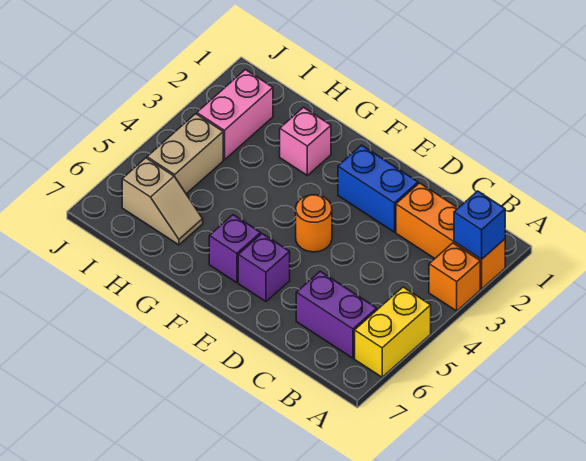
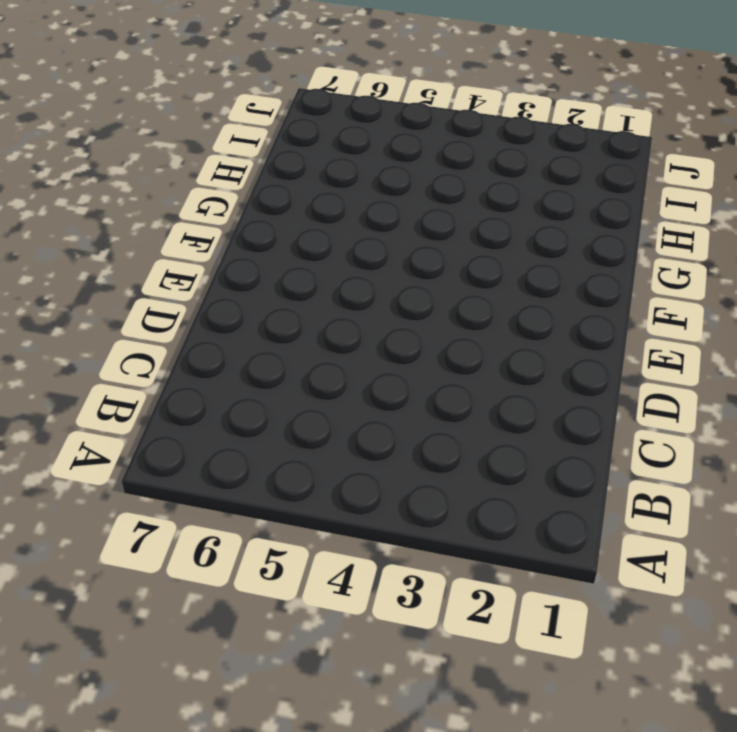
none -> orange 1x3 brick [396,183,505,289]
none -> orange 1x1 brick [429,243,480,311]
none -> yellow 1x2 brick [355,287,431,377]

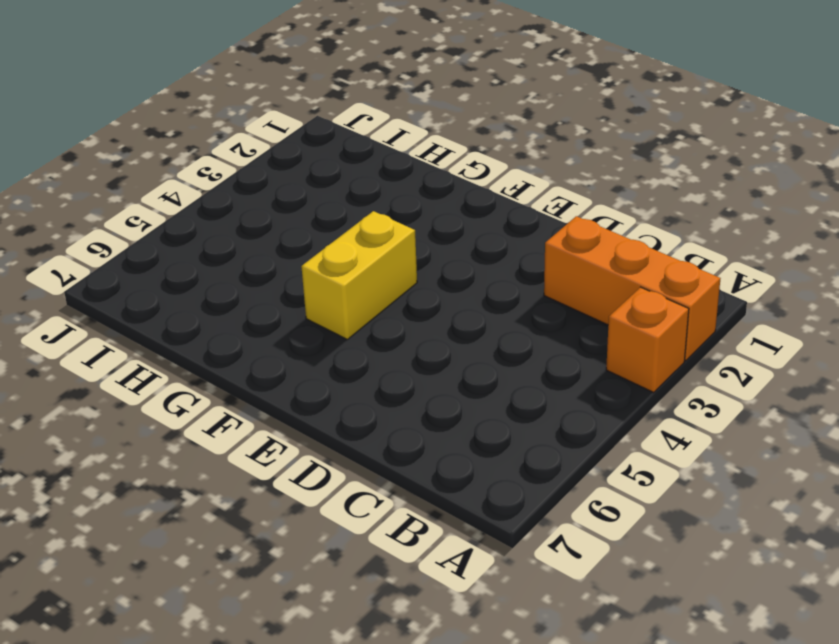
yellow 1x2 brick [301,211,417,339] -> yellow 1x2 brick moved to [355,287,431,377]
none -> purple 1x2 brick [296,271,377,358]
none -> blue 1x2 brick [338,145,418,232]
none -> orange 1x1 round brick [296,195,332,252]

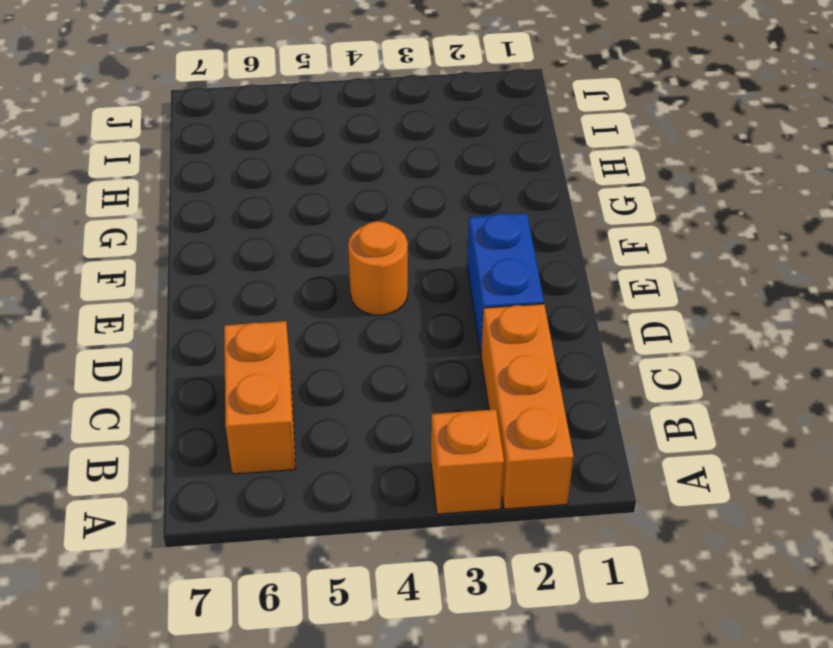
orange 1x2 brick [224,321,296,474] -> purple 1x2 brick [296,271,377,358]
none -> yellow 1x2 brick [355,287,431,377]
none -> purple 1x1 brick [238,234,290,301]
none -> purple 1x1 brick [209,215,261,283]

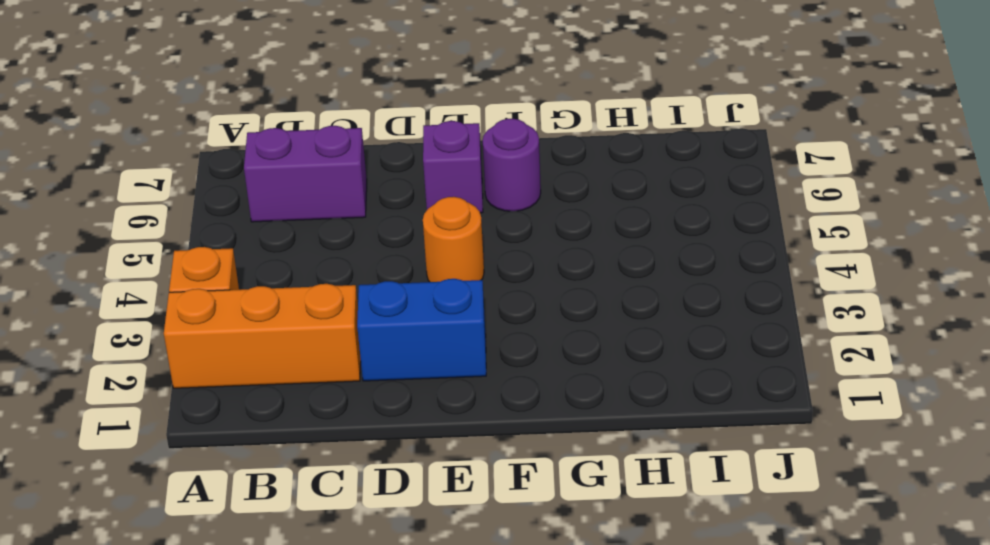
purple 1x1 round brick [483,119,541,211] -> purple 1x1 brick [209,215,261,283]
none -> yellow 1x2 brick [355,287,431,377]
none -> pink 1x1 brick [280,107,331,175]
none -> tan 1x2 slope [122,158,203,245]

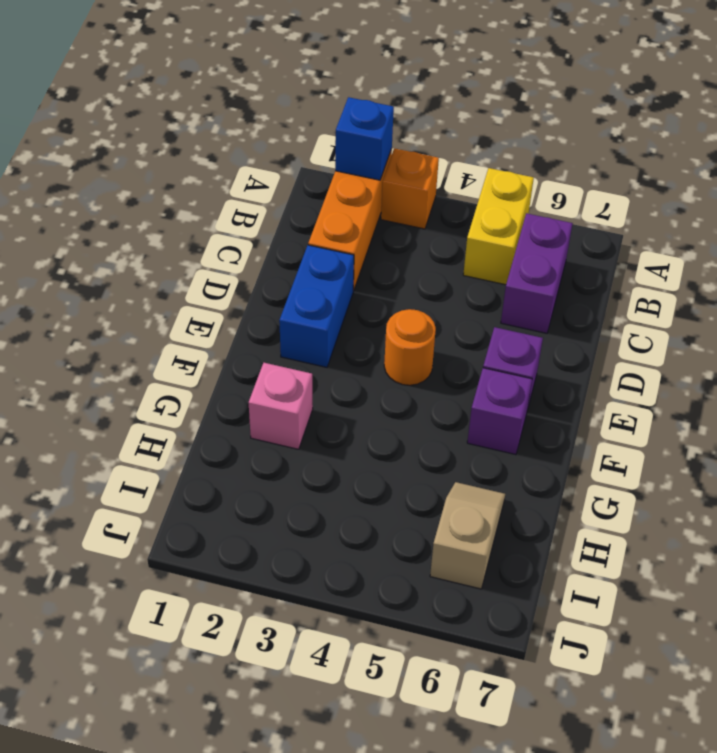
yellow 1x2 brick [463,168,534,285] -> yellow 1x2 brick turned to [355,287,431,377]
none -> pink 1x2 brick [197,70,273,160]
none -> tan 1x2 brick [147,114,223,194]

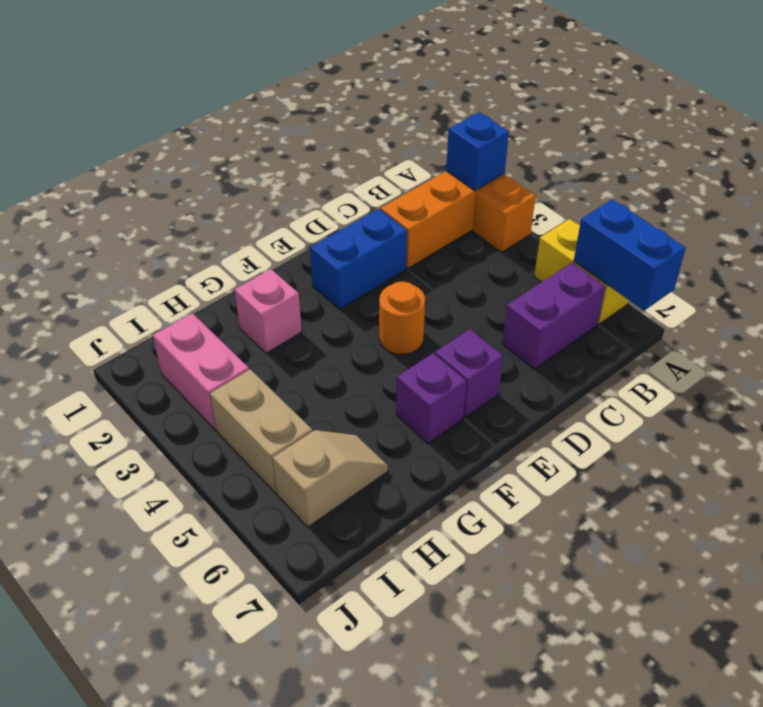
blue 1x2 brick [574,199,686,311] -> none

